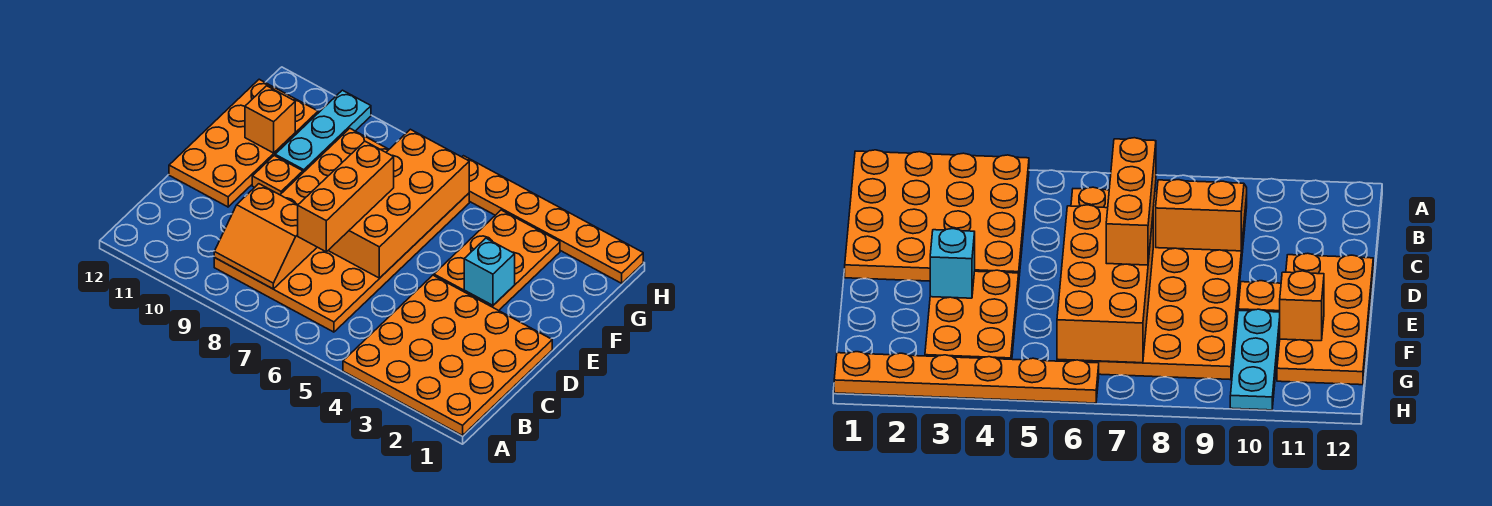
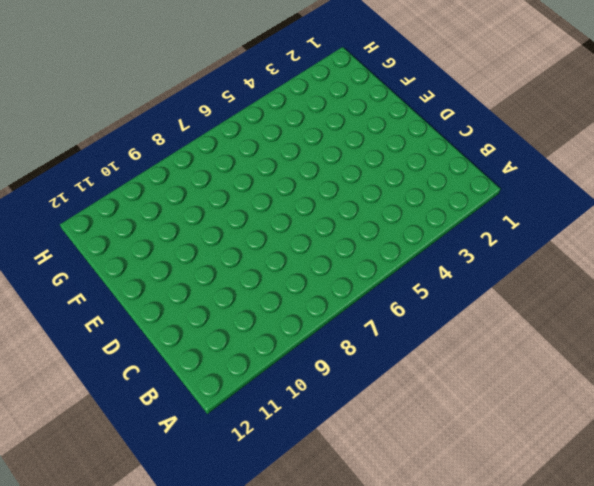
none -> orange 4x4 plate [343,275,552,436]
none -> orange 4x6 plate [214,129,469,332]
none -> orange 2x4 plate [169,79,318,207]

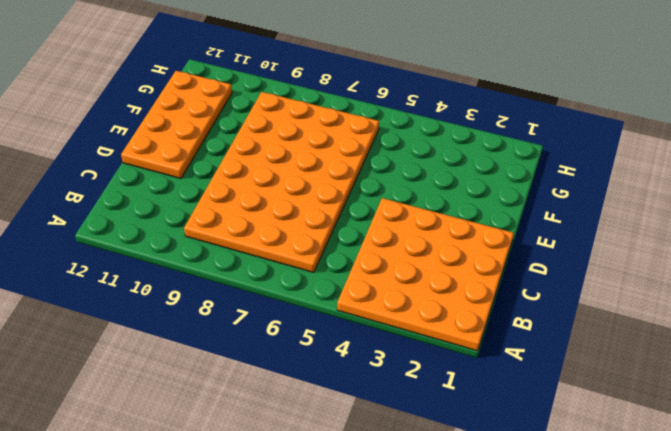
none -> orange 2x3 plate [434,210,560,311]
none -> orange 1x1 plate [252,156,303,195]
none -> cyan 1x3 plate [275,90,371,172]

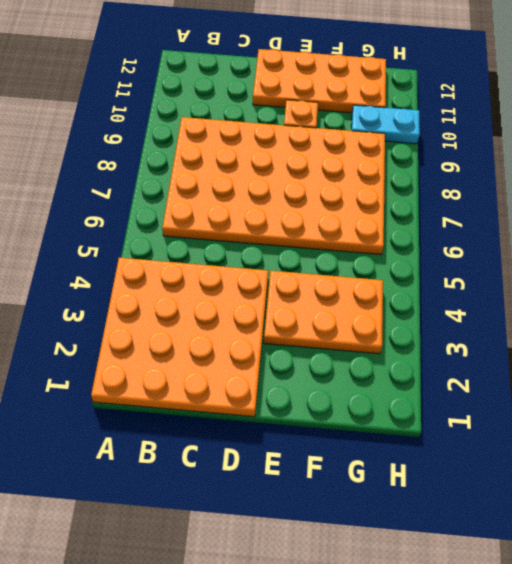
cyan 1x2 plate [351,105,420,144] -> cyan 1x3 plate [275,90,371,172]
none -> orange 1x6 plate [462,156,643,283]
none -> orange 2x2 slope [214,184,317,289]
none -> orange 2x4 brick [328,129,469,278]

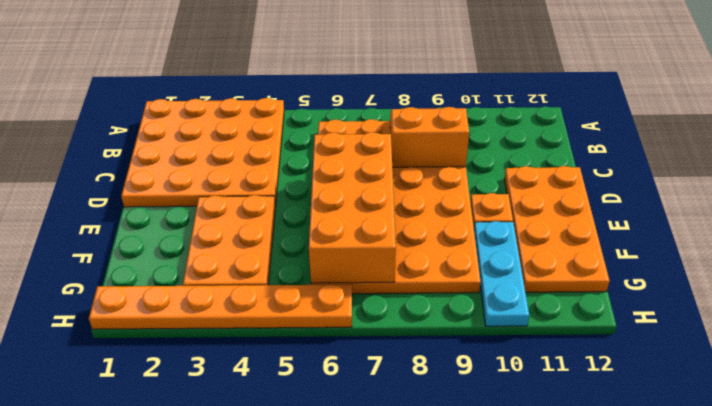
none -> cyan 1x1 brick [464,238,515,305]
none -> orange 1x1 brick [245,86,295,153]
none -> orange 1x3 brick [298,141,394,252]

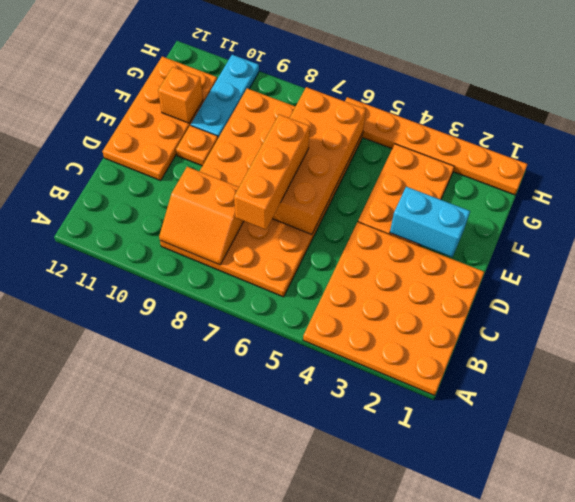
cyan 1x2 brick [390,187,470,257] -> cyan 1x1 brick [464,238,515,305]

